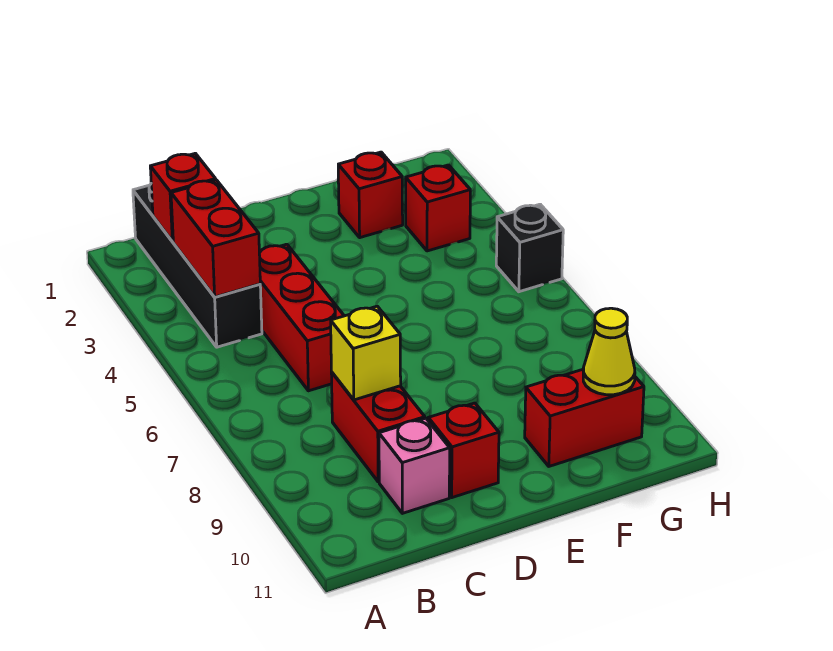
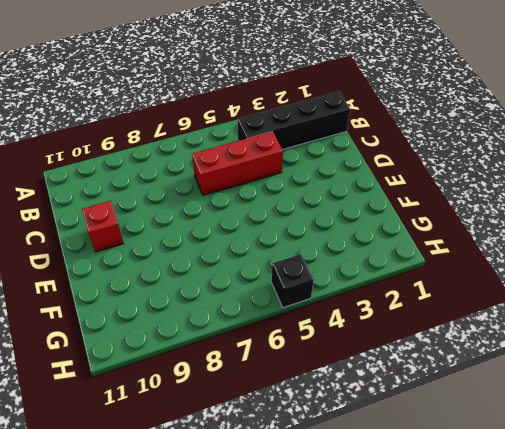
none -> red 1x2 brick [331,372,425,482]
none -> pink 1x1 brick [379,418,450,513]
none -> red 1x1 brick [338,152,403,238]

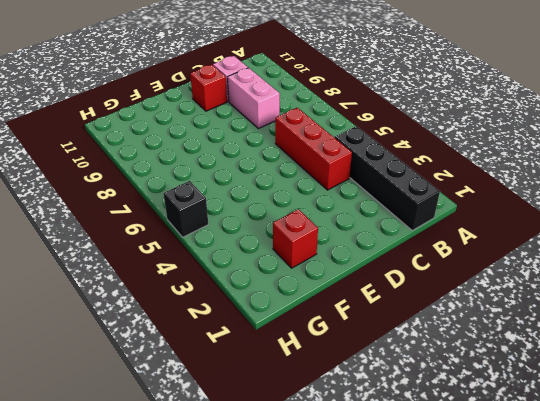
pink 1x2 brick [228,68,280,129] -> red 1x2 brick [331,372,425,482]
none -> red 1x2 brick [525,370,644,466]
none -> red 1x1 brick [406,165,470,251]
none -> red 1x1 brick [150,153,216,242]

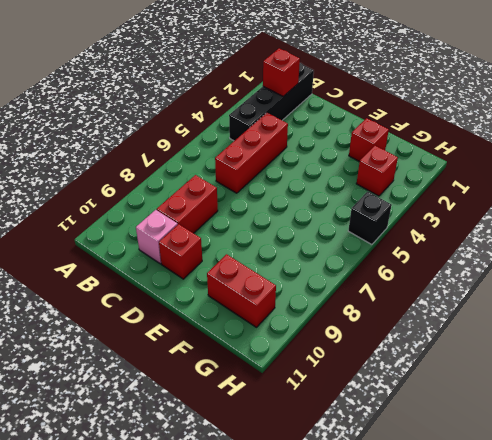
none -> red 1x2 brick [171,180,260,297]
none -> yellow 1x1 brick [331,306,401,400]
none -> yellow 1x1 cone [583,308,635,395]

